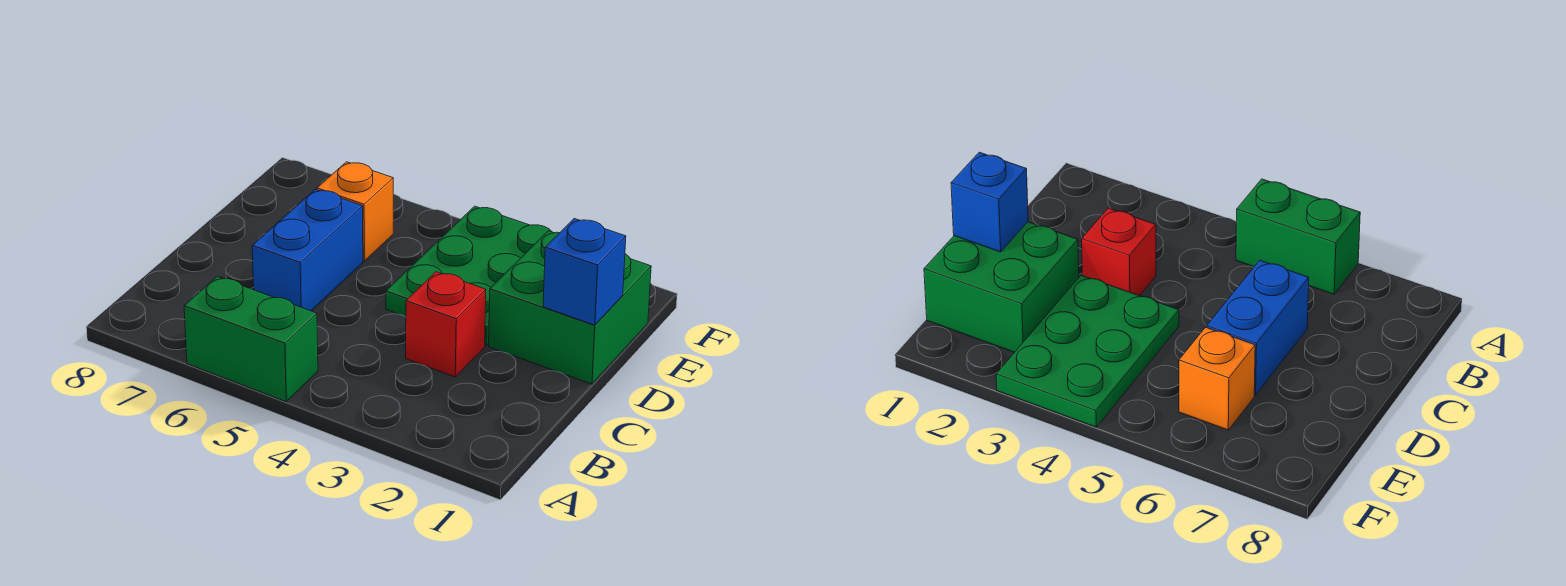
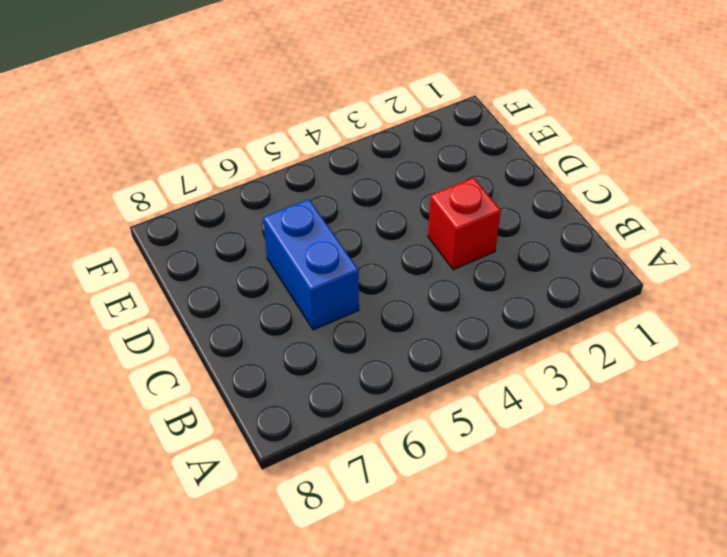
none -> green 1x2 brick [184,277,318,402]
none -> green 2x2 brick [489,231,651,384]

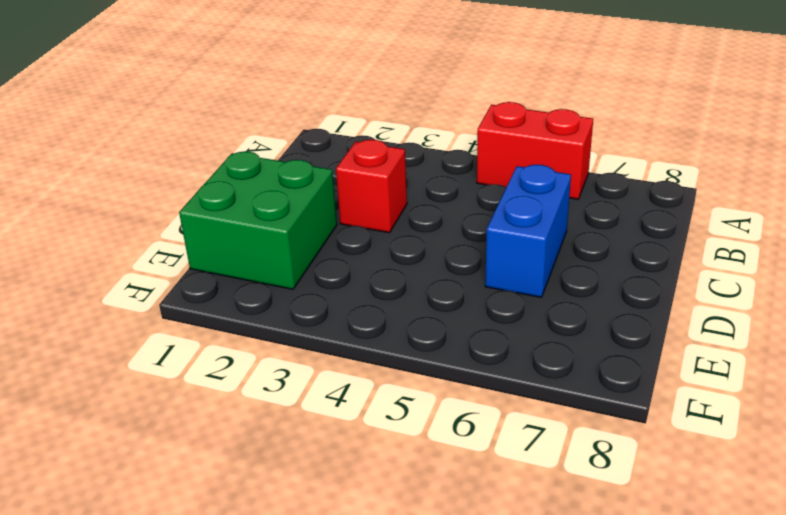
red 1x2 brick [477,102,593,199] -> green 1x2 brick [184,277,318,402]
none -> green 2x3 plate [386,206,551,346]
none -> orange 1x1 brick [317,162,393,261]

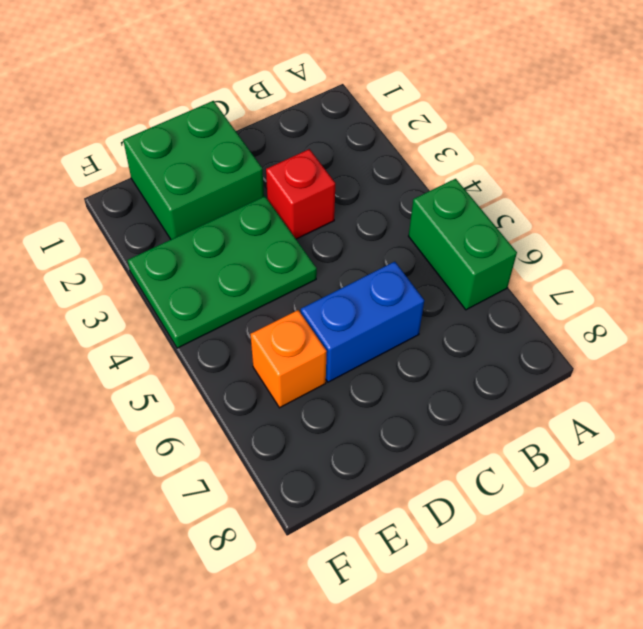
none -> blue 1x1 brick [543,219,626,325]

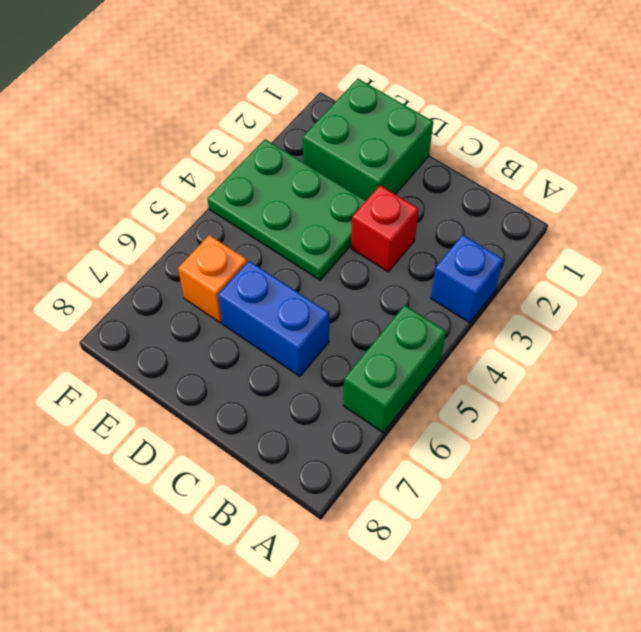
blue 1x1 brick [431,235,503,323] -> blue 1x1 brick moved to [543,219,626,325]

